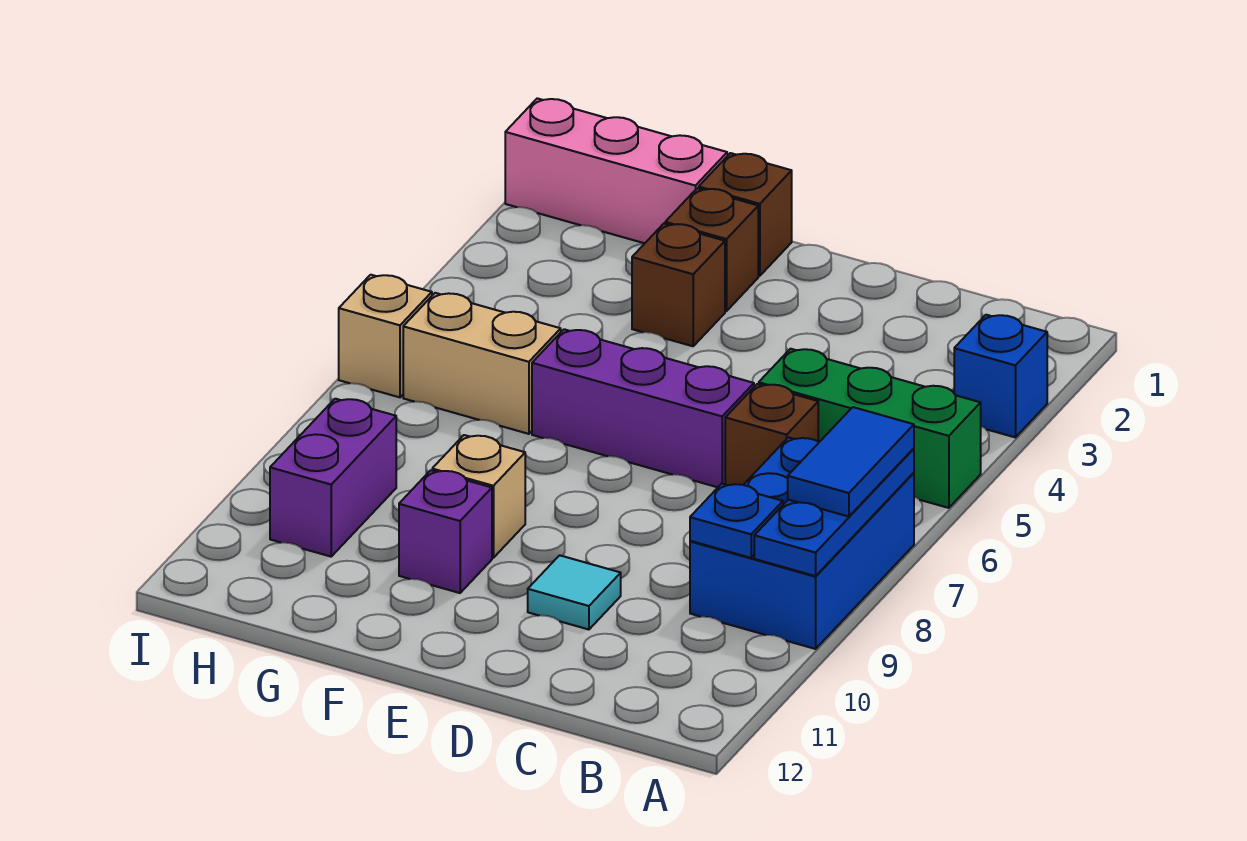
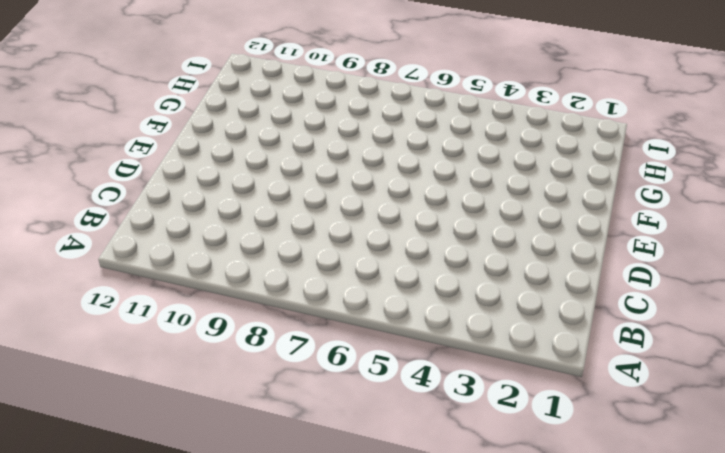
none -> blue 1x1 brick [954,315,1047,437]
none -> green 1x3 brick [759,349,981,508]
none -> blue 2x3 brick [690,437,914,649]

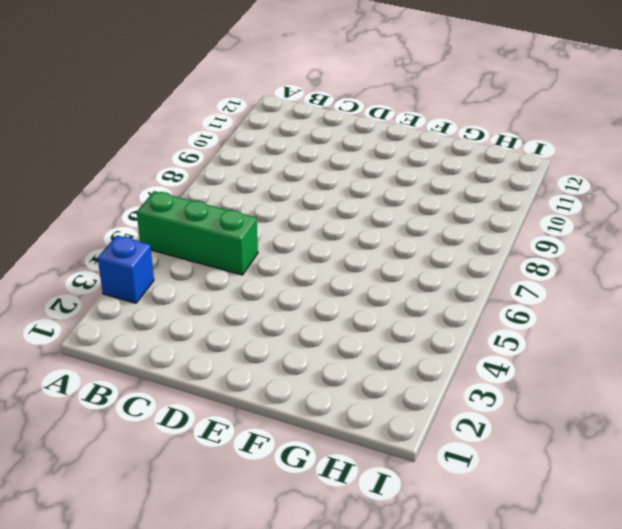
none -> blue 2x3 brick [690,437,914,649]
none -> brown 1x1 brick [725,384,818,485]
none -> purple 1x3 brick [532,329,754,487]

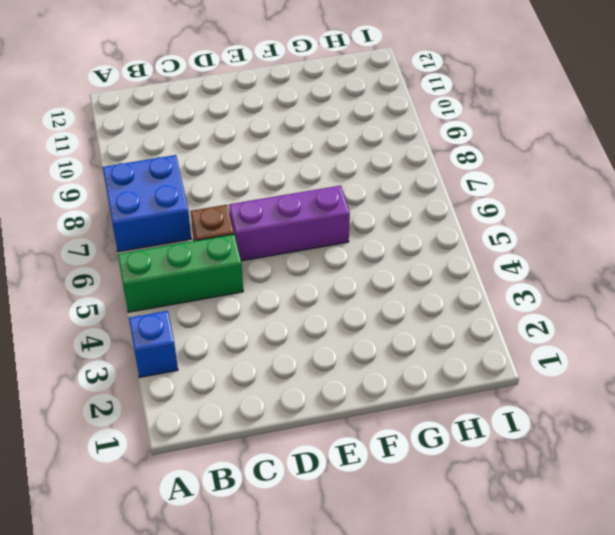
blue 2x2 brick [103,155,191,252] -> blue 2x3 brick [690,437,914,649]
none -> cyan 1x1 tile [528,555,621,630]
none -> brown 1x1 brick [699,153,792,276]
none -> brown 1x1 brick [665,188,758,311]

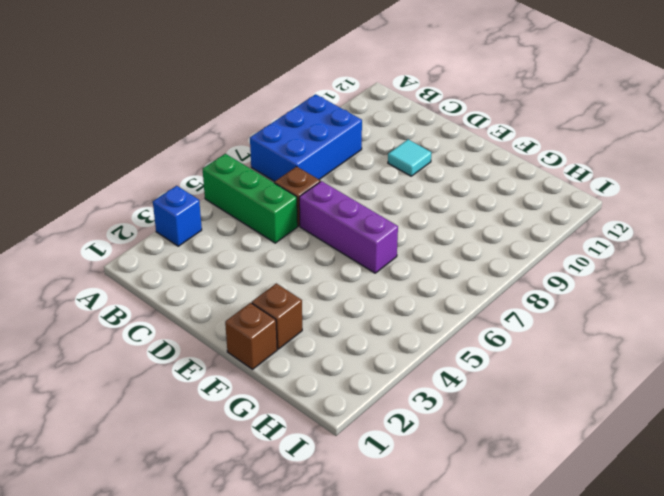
none -> brown 1x1 brick [632,224,725,346]
none -> tan 1x1 brick [432,435,525,558]
none -> purple 1x1 brick [399,470,492,593]

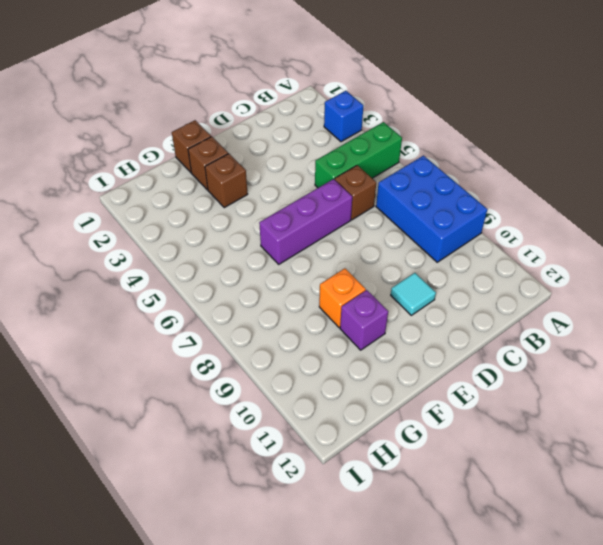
orange 1x1 brick [319,268,366,328] -> tan 1x1 brick [432,435,525,558]
none -> pink 1x3 brick [505,98,727,243]
none -> tan 1x2 brick [403,293,561,434]
none -> purple 1x2 brick [270,399,396,557]

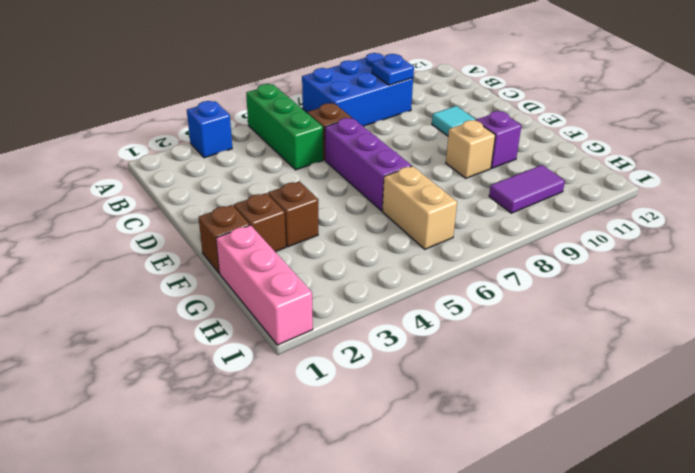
purple 1x2 tile [489,165,565,213] -> purple 1x2 brick [270,399,396,557]
none -> tan 1x1 brick [339,275,432,397]
none -> blue 1x3 plate [754,448,914,576]
none -> blue 1x2 tile [788,407,914,517]

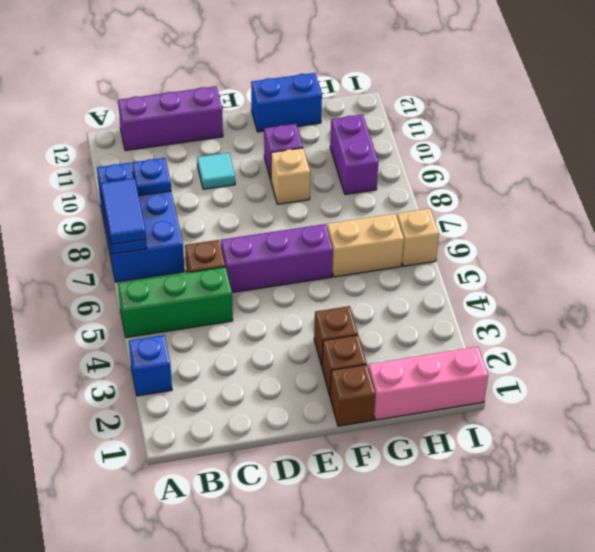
purple 1x3 brick [118,86,223,151] -> none
blue 1x2 brick [251,73,322,132] -> none

